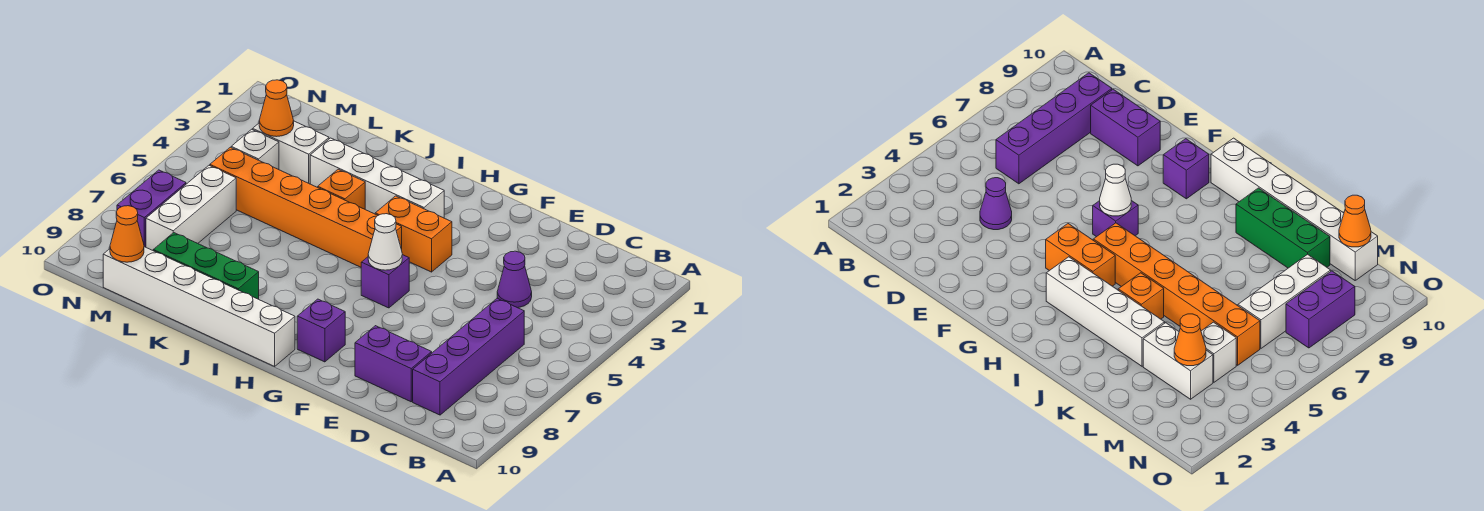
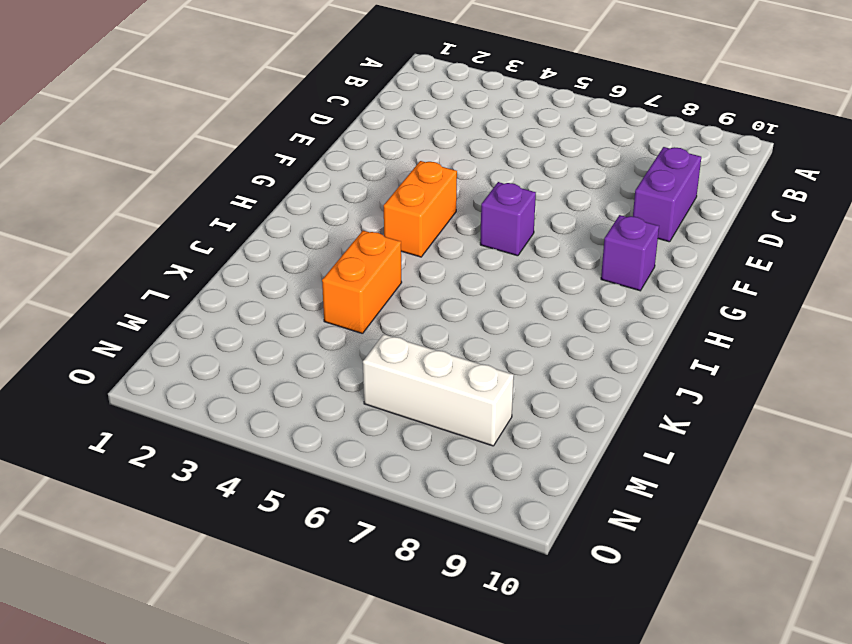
orange 1x2 brick [322,231,402,334] -> orange 1x1 brick [318,169,365,209]
none -> purple 1x4 brick [413,298,524,415]
none -> purple 1x1 cone [497,251,532,308]
none -> white 1x4 brick [310,138,444,218]

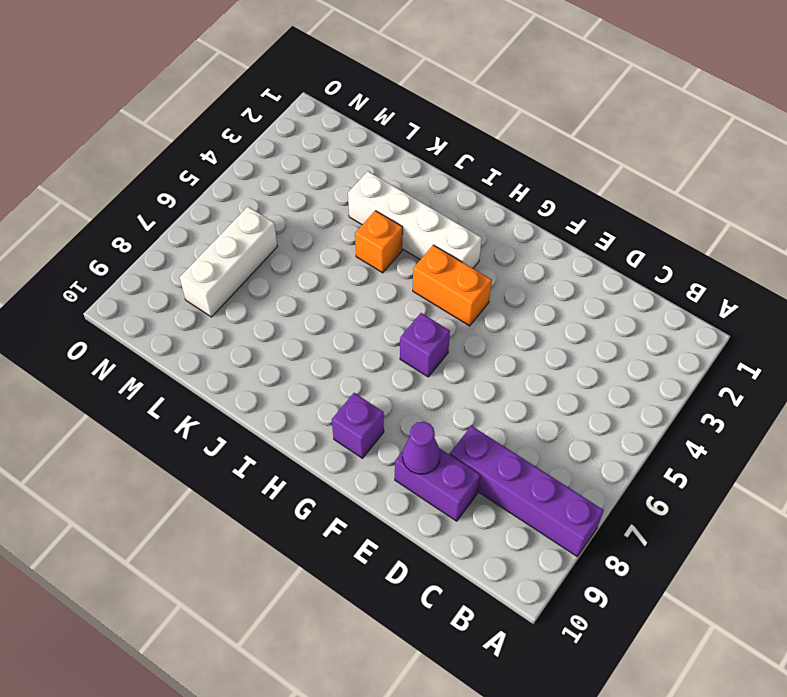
purple 1x4 brick [450,426,604,557] -> purple 1x4 brick turned to [413,298,524,415]
purple 1x1 cone [402,422,440,474] -> purple 1x1 cone moved to [497,251,532,308]
none -> orange 1x6 brick [210,147,402,267]
none -> white 1x6 brick [103,247,295,366]
none -> green 1x3 brick [153,233,259,299]

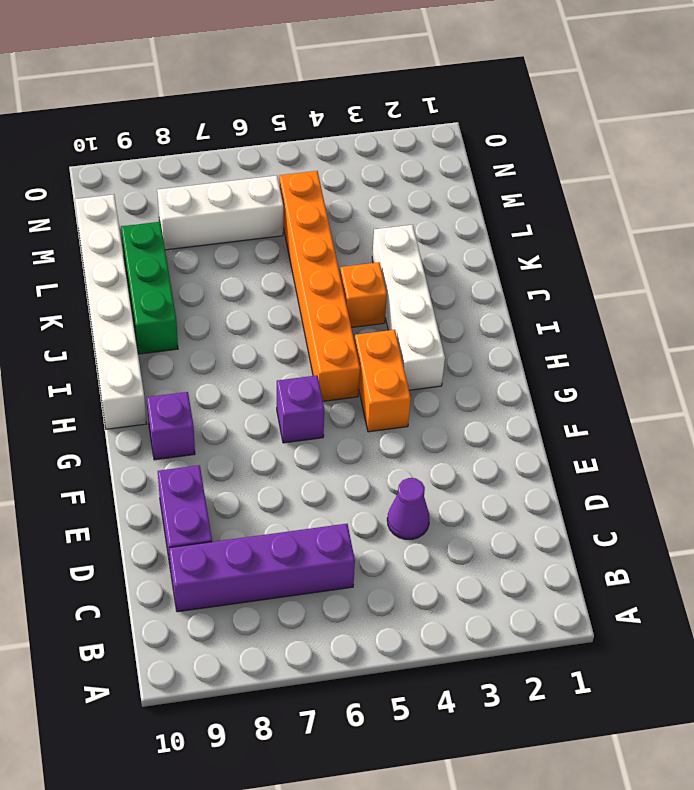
none -> white 1x2 brick [253,121,329,184]
none -> white 1x1 brick [231,129,279,170]
none -> purple 1x2 brick [117,170,186,247]

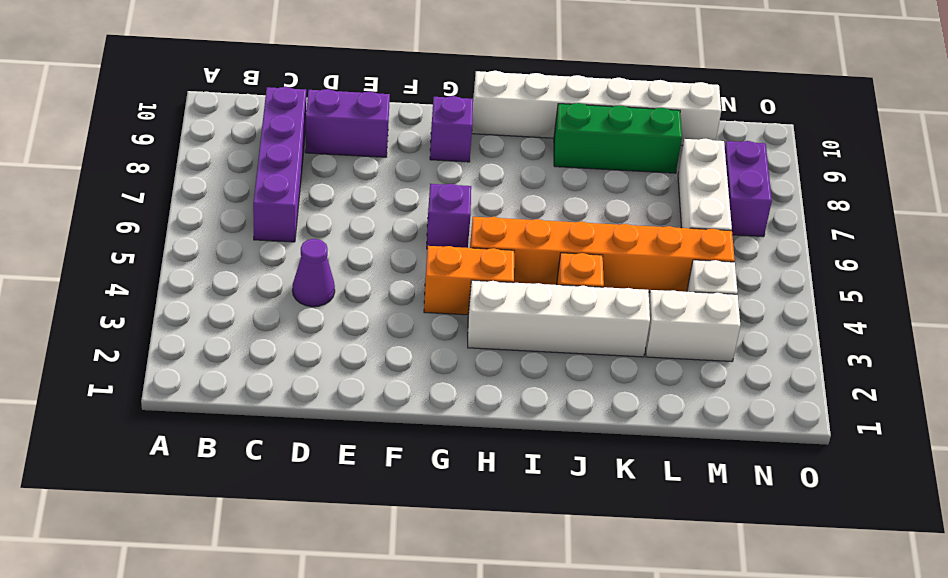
none -> white 1x1 cone [368,214,402,270]
none -> orange 1x1 cone [259,80,294,137]
none -> orange 1x1 cone [110,206,144,262]

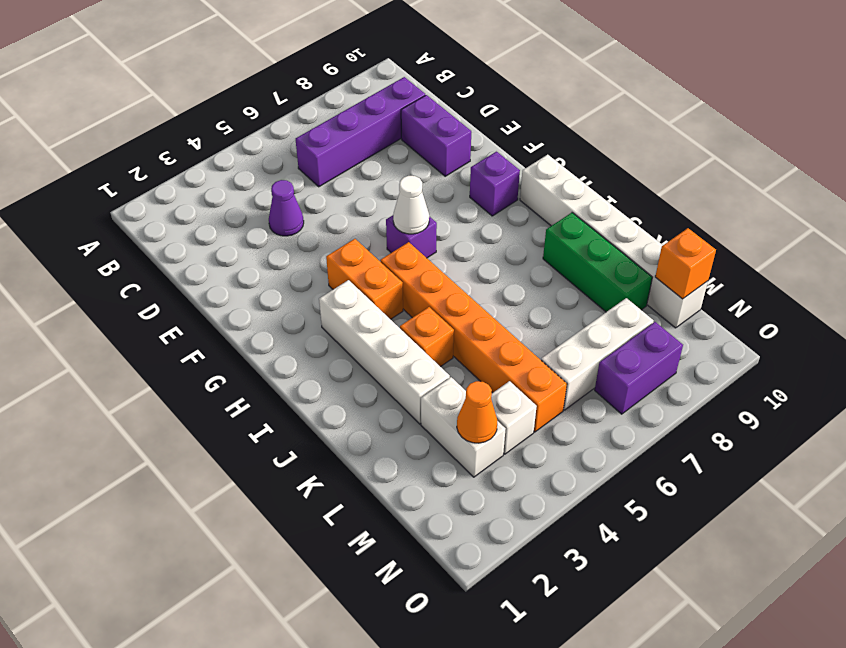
orange 1x1 brick [655,228,716,299] -> orange 1x1 cone [110,206,144,262]

